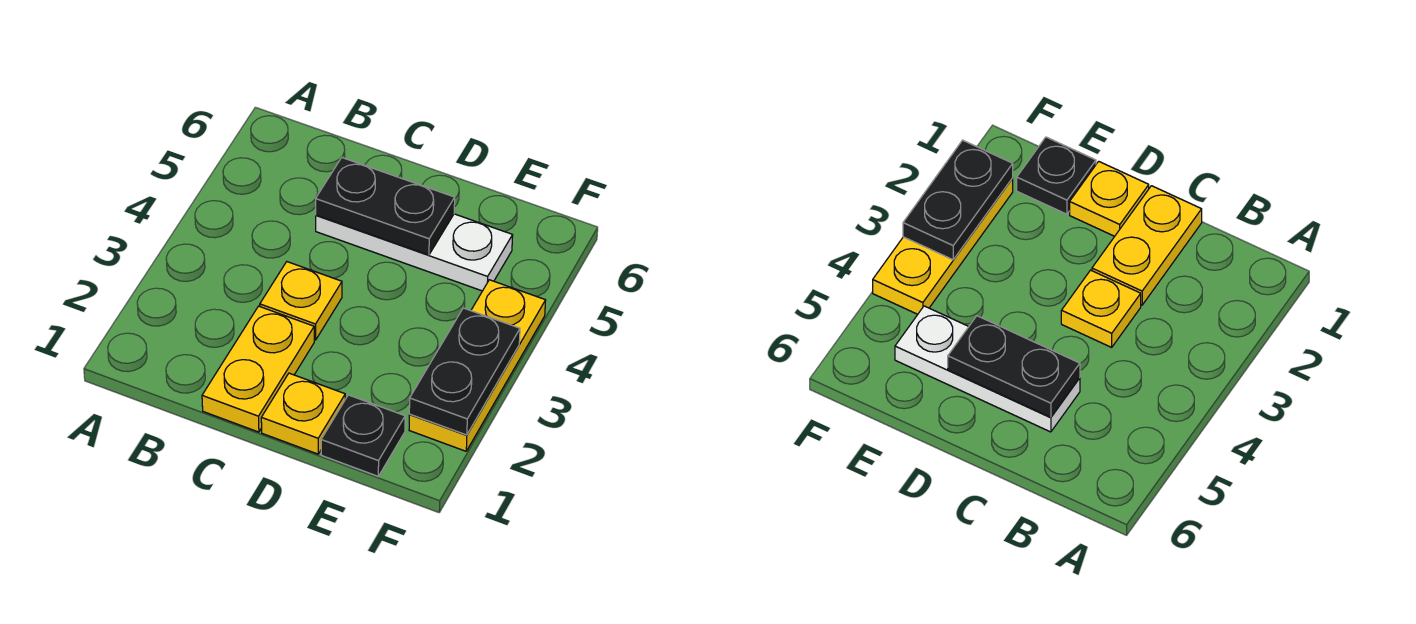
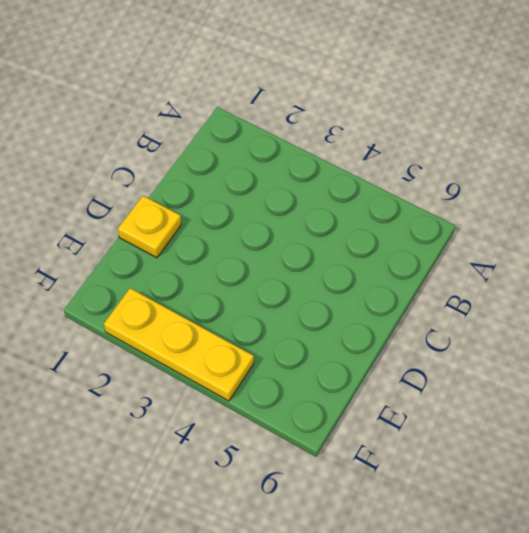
none -> yellow 1x2 plate [202,306,314,432]
none -> yellow 1x1 plate [260,262,342,340]

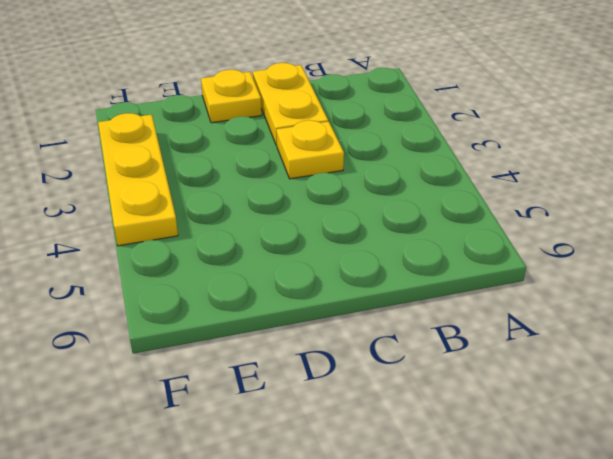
none -> white 1x3 plate [316,214,513,291]
none -> black 1x1 plate [321,395,405,476]

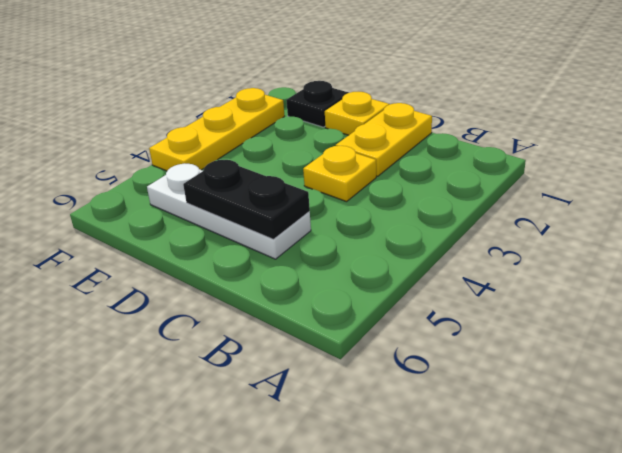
none -> black 1x2 plate [409,308,520,435]

